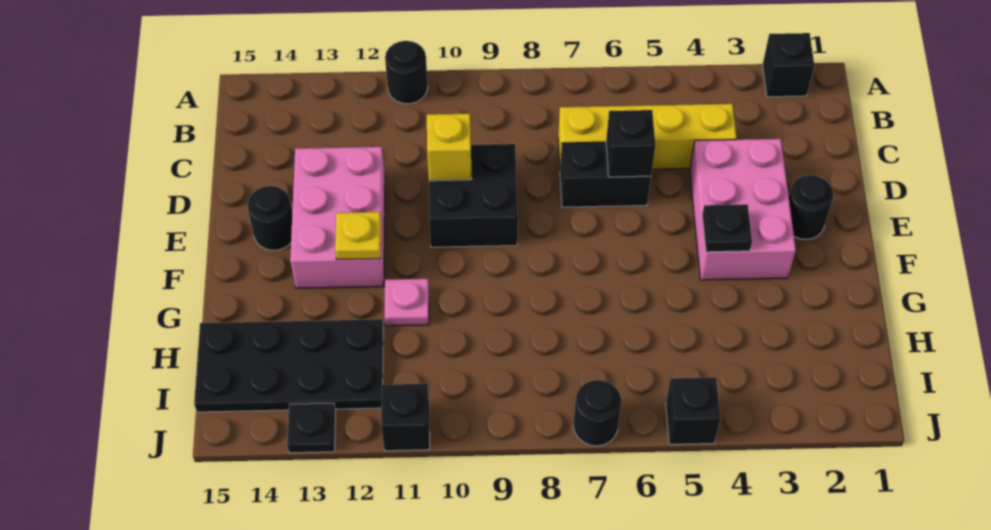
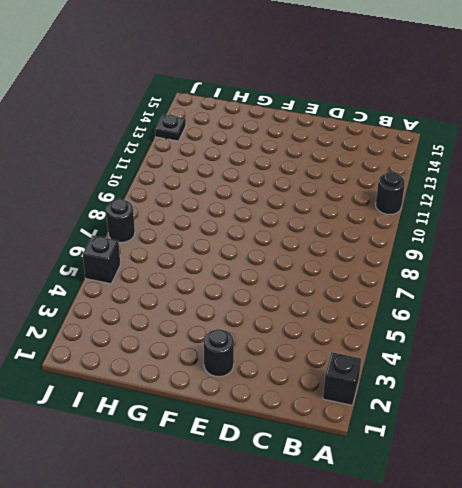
none -> yellow 1x4 brick [558,104,737,169]
none -> pink 2x3 brick [690,139,796,280]
none -> black 1x2 brick [560,142,651,207]

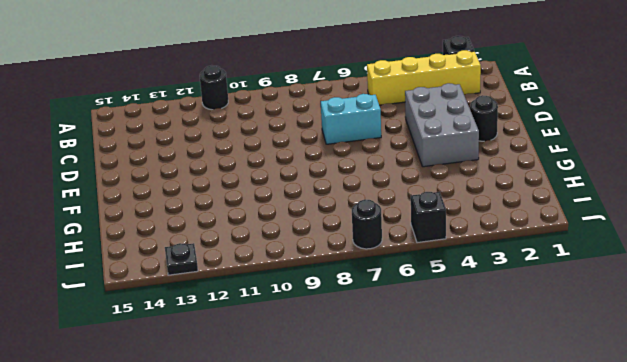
yellow 1x4 brick [367,50,481,105] -> yellow 1x4 brick moved to [558,104,737,169]
grey 2x3 brick [405,83,479,167] -> pink 2x3 brick [690,139,796,280]
cyan 1x2 brick [321,94,381,144] -> black 1x2 brick [560,142,651,207]
none -> black 2x2 brick [429,144,518,247]
none -> pink 2x3 brick [290,147,385,288]
none -> black 1x1 round brick [247,186,292,250]

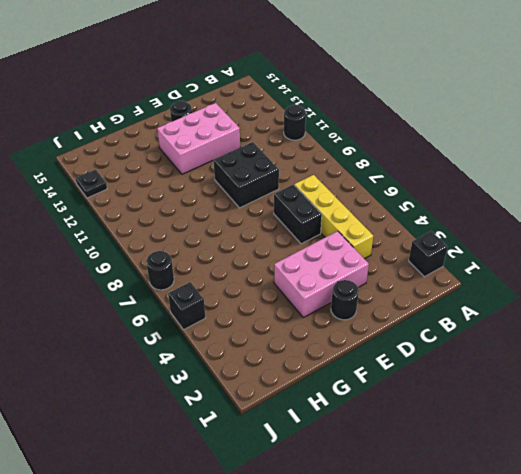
none -> pink 1x1 plate [385,279,429,326]
none -> black 2x4 plate [194,319,383,412]
none -> black 1x1 brick [381,384,430,451]

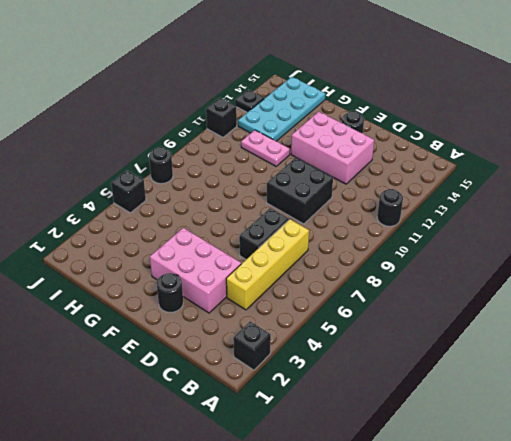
pink 1x2 plate [241,130,290,166] -> pink 1x1 plate [385,279,429,326]
cyan 2x4 plate [238,77,325,141] -> black 2x4 plate [194,319,383,412]
none -> black 1x1 brick [606,110,655,177]
none -> yellow 1x1 brick [427,114,472,181]
none -> black 1x1 plate [702,204,752,252]

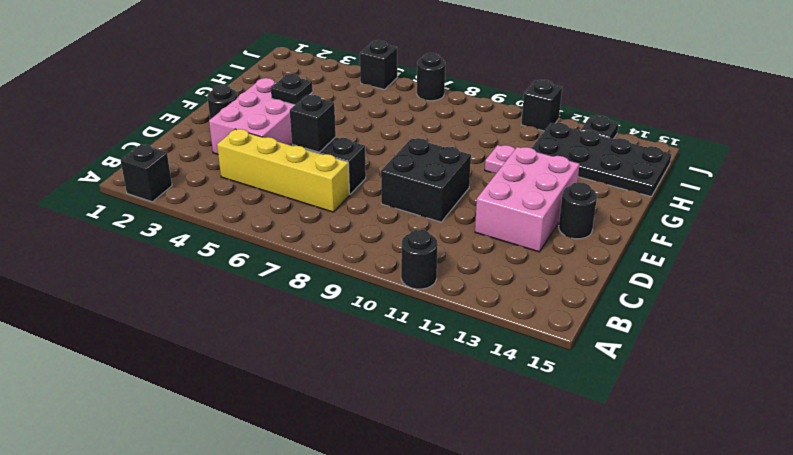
none -> yellow 1x1 brick [427,114,472,181]
none -> yellow 1x1 plate [335,212,381,260]

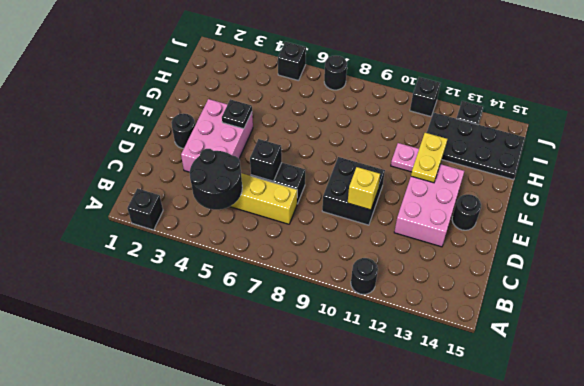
black 2x2 round brick [190,149,242,210] -> none
yellow 1x2 plate [411,133,447,183] -> yellow 1x1 plate [335,212,381,260]

